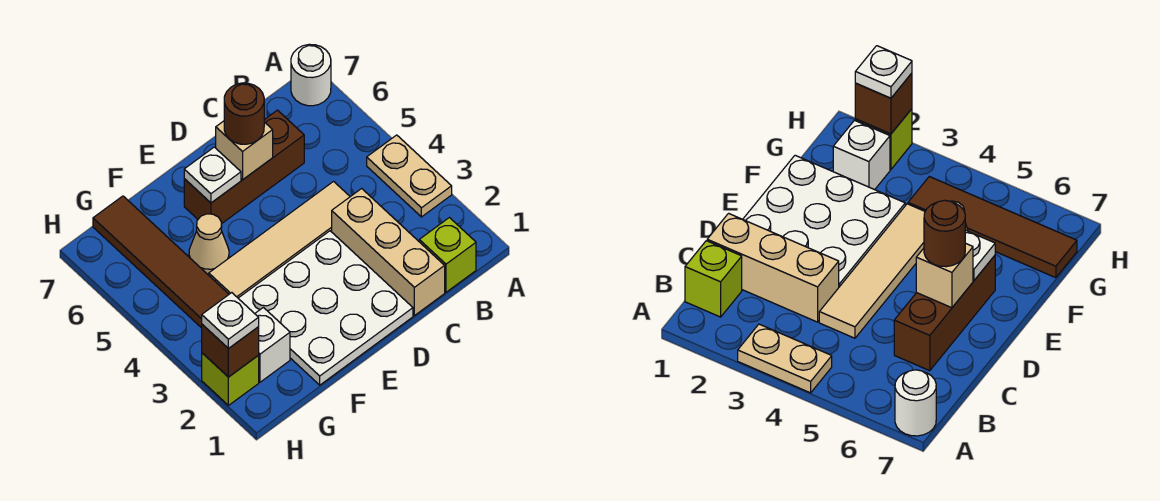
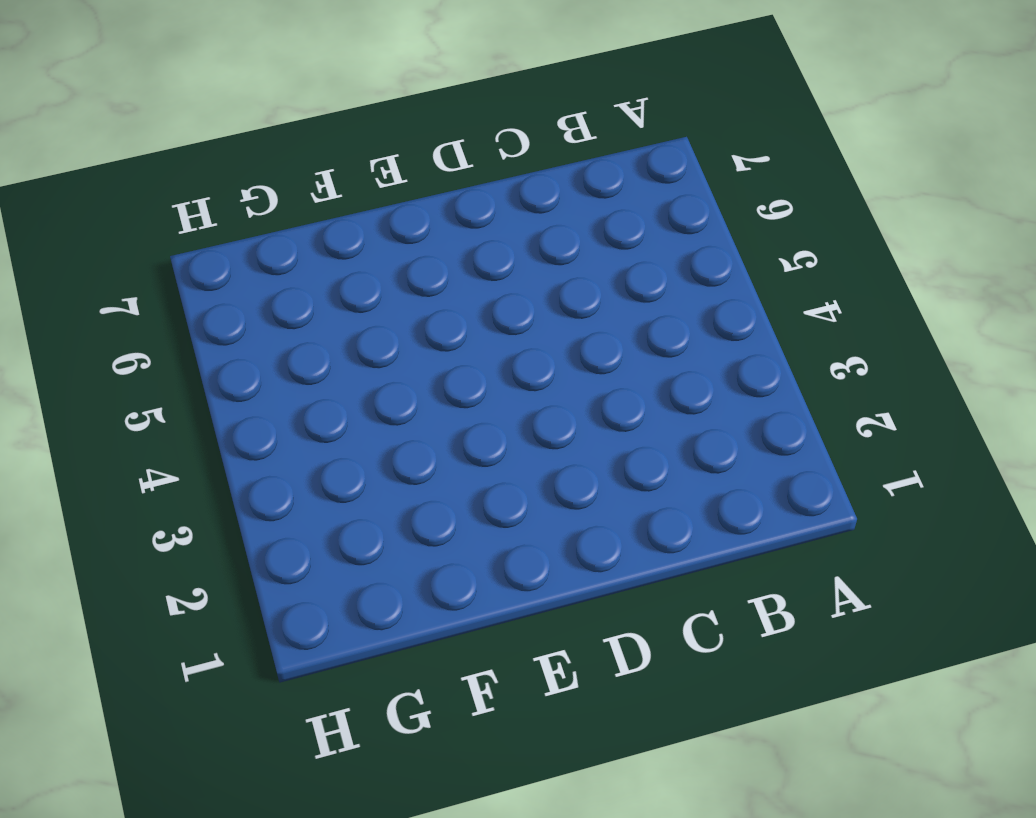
none -> tan 1x2 plate [367,135,452,217]
none -> white 1x1 round brick [291,44,331,106]
none -> lime 1x1 brick [419,218,476,292]

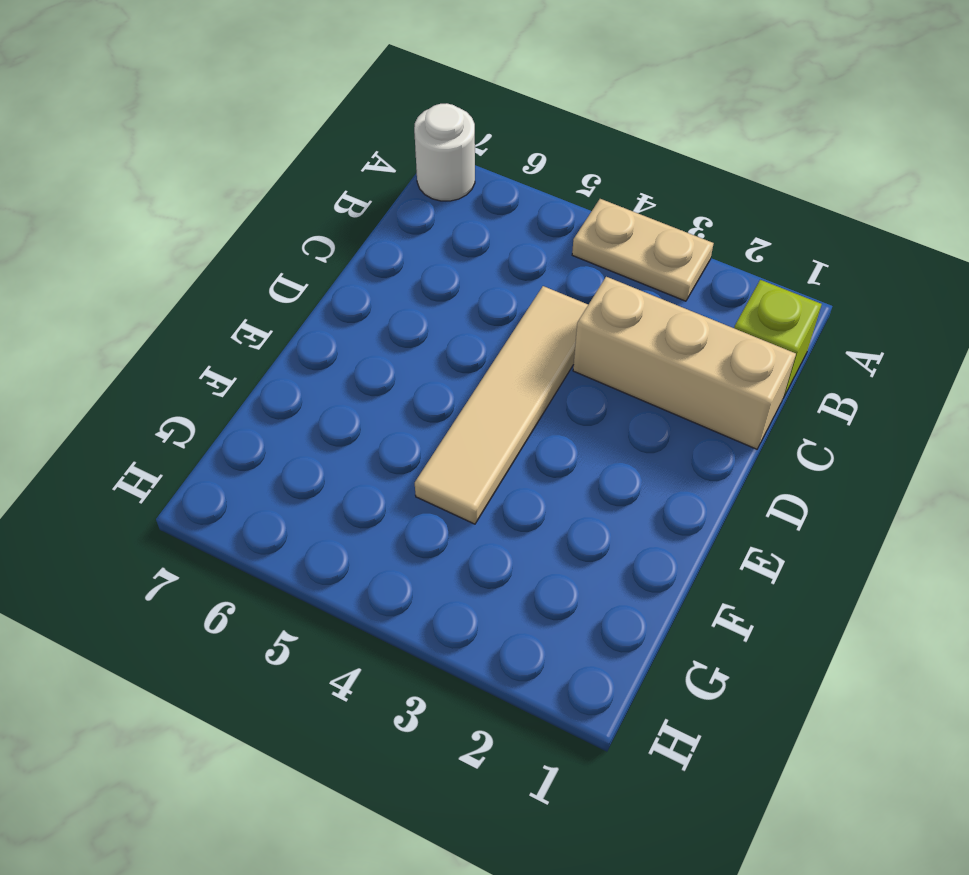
none -> brown 1x3 brick [184,110,304,223]
none -> white 3x3 plate [238,231,413,385]
none -> tan 1x1 cone [189,214,229,274]

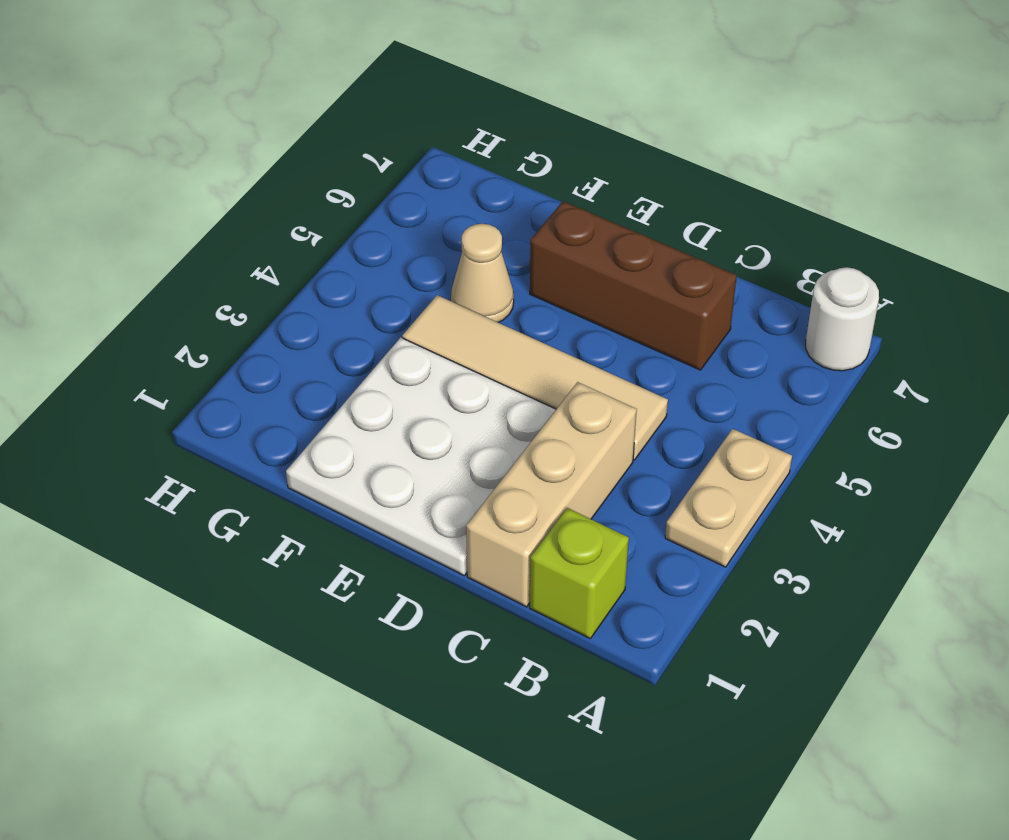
none -> white 1x1 brick [255,307,290,382]
none -> brown 1x4 tile [93,196,229,328]
none -> lime 1x1 brick [202,353,259,405]

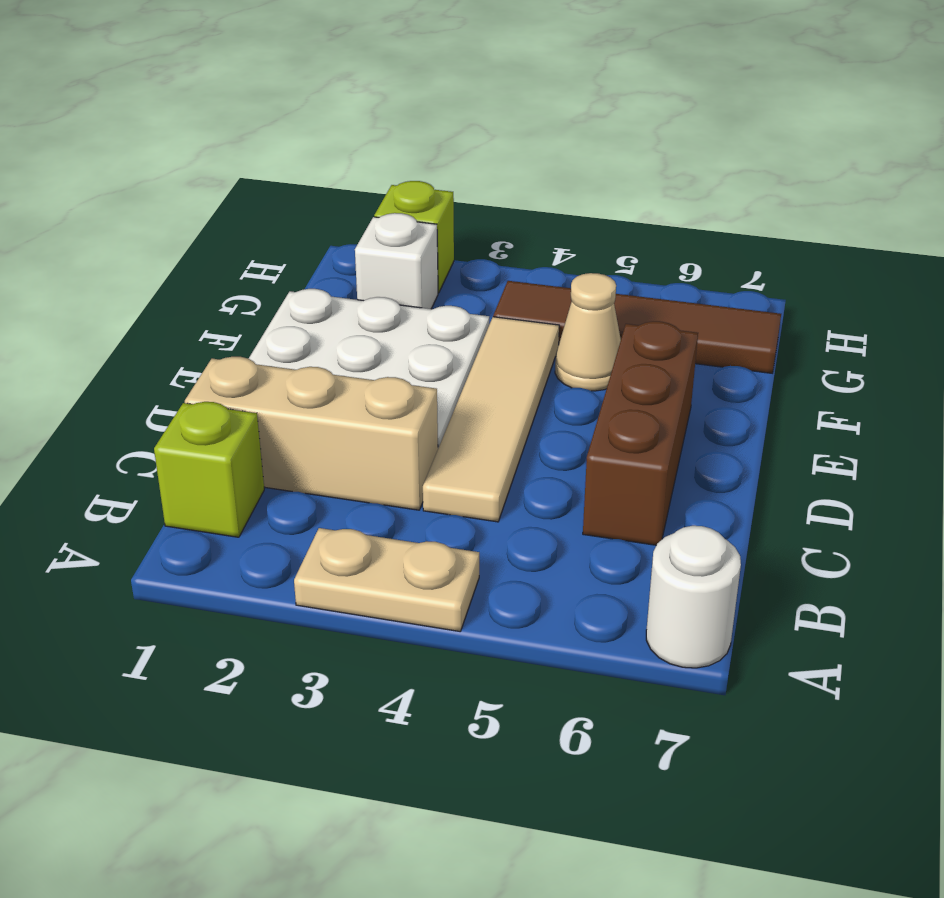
none -> tan 1x1 brick [216,121,273,180]
none -> white 1x1 plate [184,147,241,203]
none -> brown 1x1 brick [202,324,259,377]

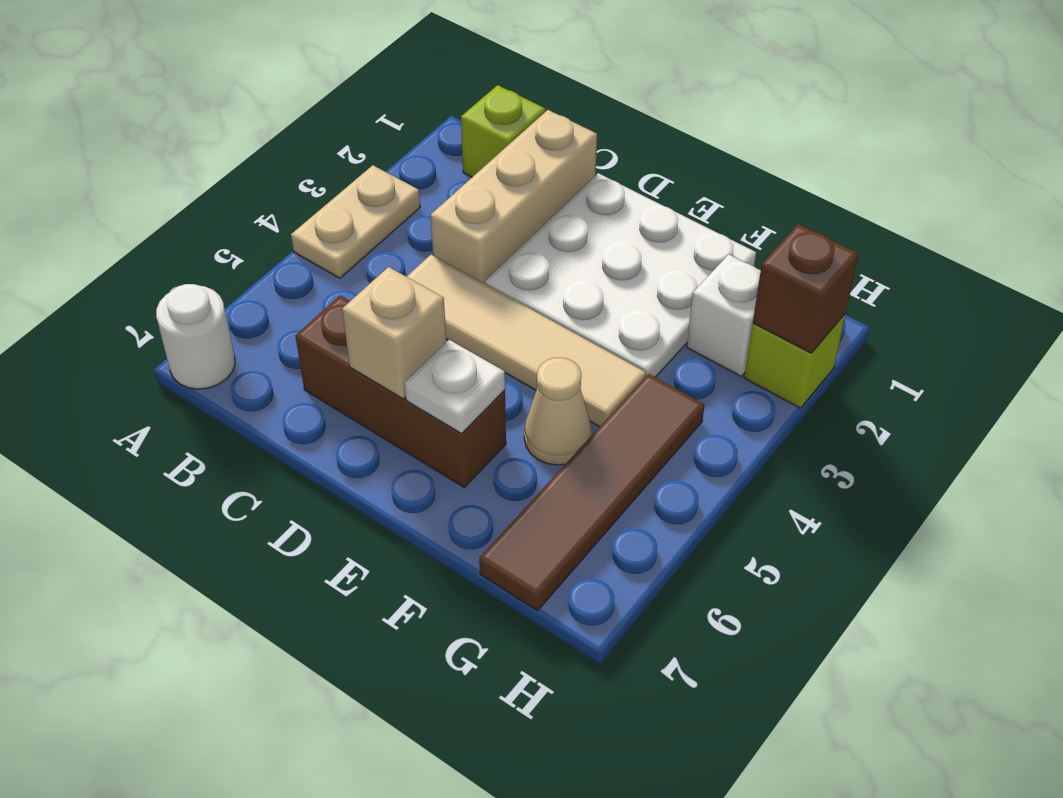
none -> brown 1x1 round brick [224,83,264,144]
none -> white 1x1 plate [202,293,259,349]

